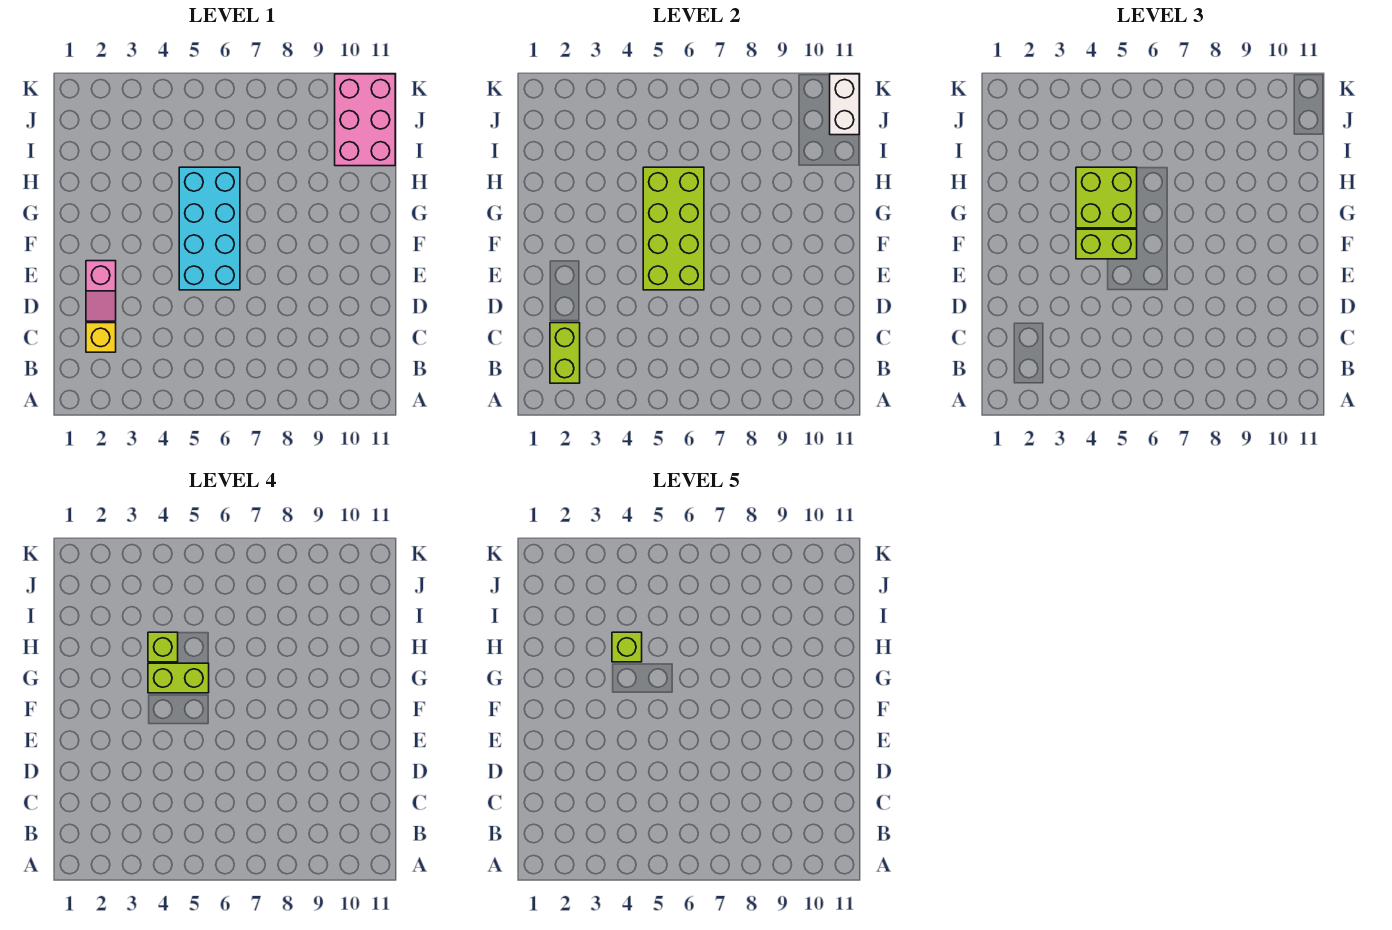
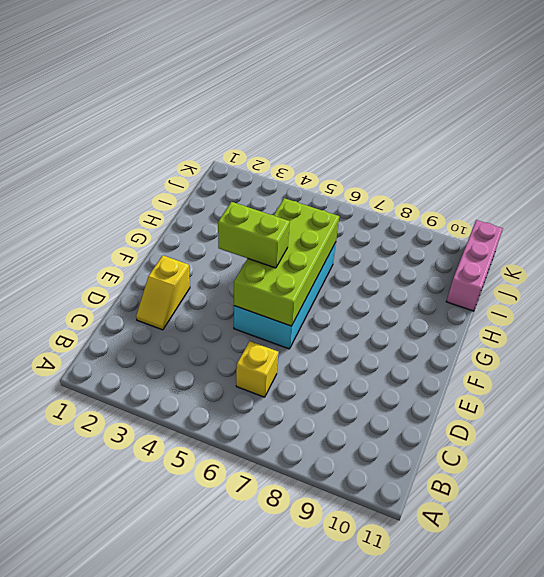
yellow 1x1 brick [236,341,278,397] -> yellow 1x1 brick moved to [86,323,116,352]
yellow 1x2 slope [136,255,190,330] -> pink 1x2 slope [86,261,116,321]
pink 1x3 brick [446,220,503,311] -> pink 2x3 brick [335,74,395,166]
none -> lime 1x2 brick [550,323,580,383]
none -> white 1x2 brick [830,74,859,135]
none -> lime 2x2 brick [1076,167,1137,228]

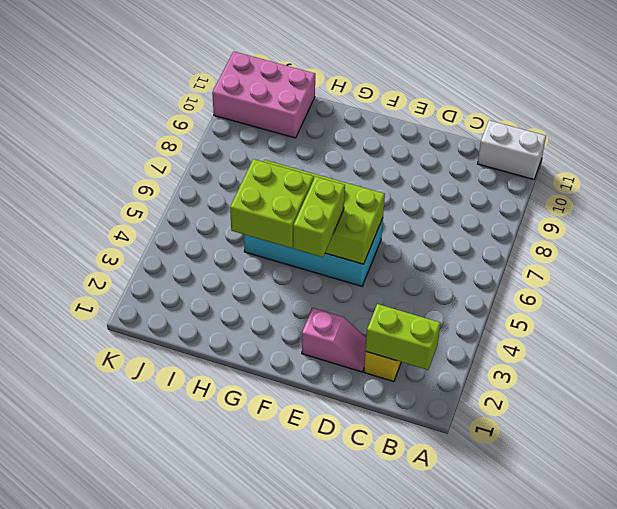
white 1x2 brick [478,120,546,179] -> white 1x2 brick moved to [830,74,859,135]
none -> lime 1x2 brick [148,663,209,693]
none -> lime 1x1 brick [148,632,178,662]
none -> lime 1x1 brick [612,632,642,662]

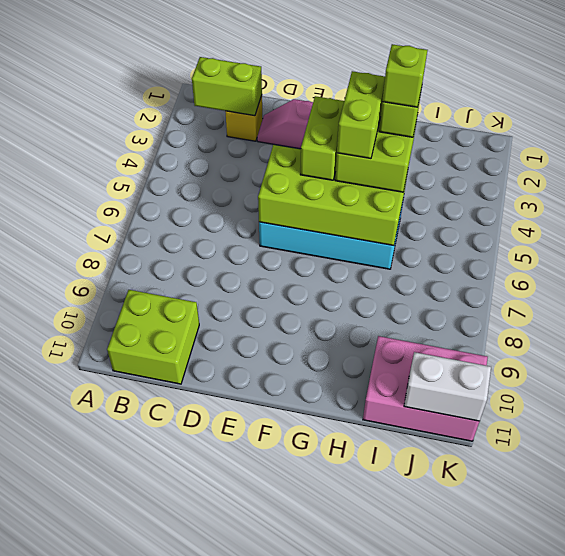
lime 2x2 brick [107,290,199,384] -> none

